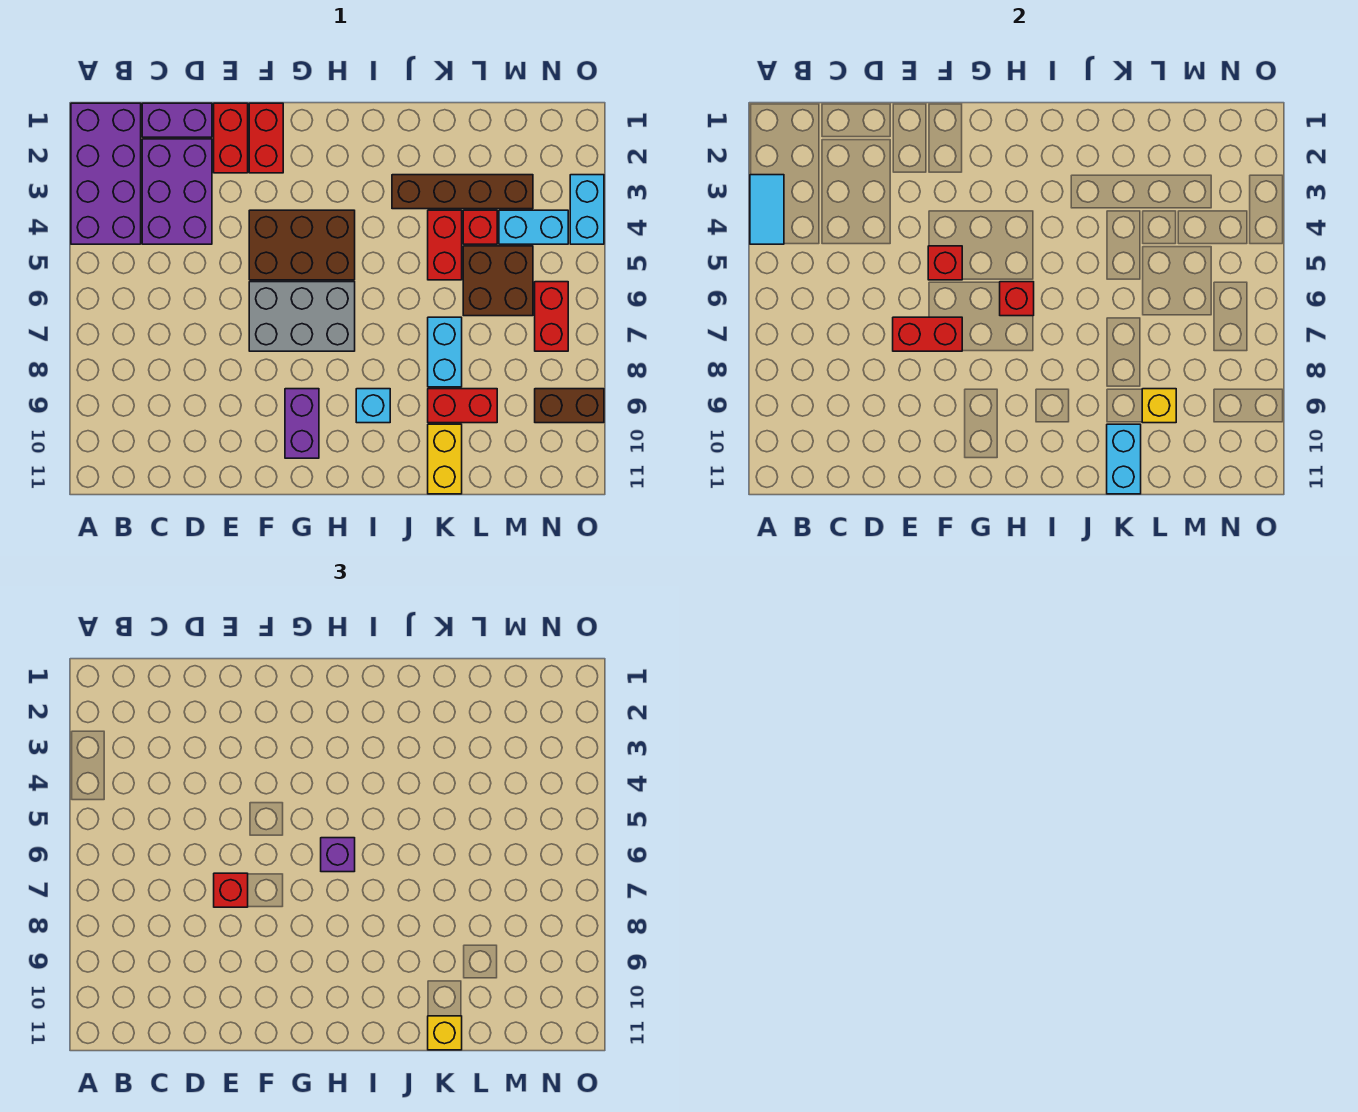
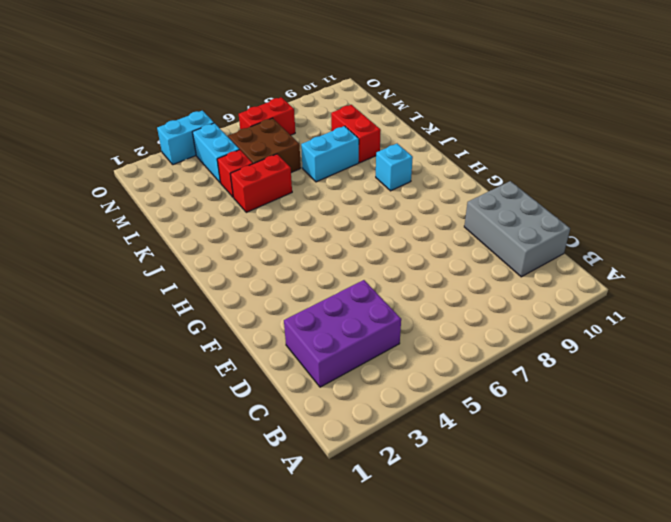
grey 2x3 brick [464,181,570,277] -> grey 2x3 brick moved to [249,282,355,351]
none -> purple 2x4 brick [71,103,141,244]
none -> purple 1x2 brick [142,103,212,137]
none -> red 1x2 brick [214,103,248,173]

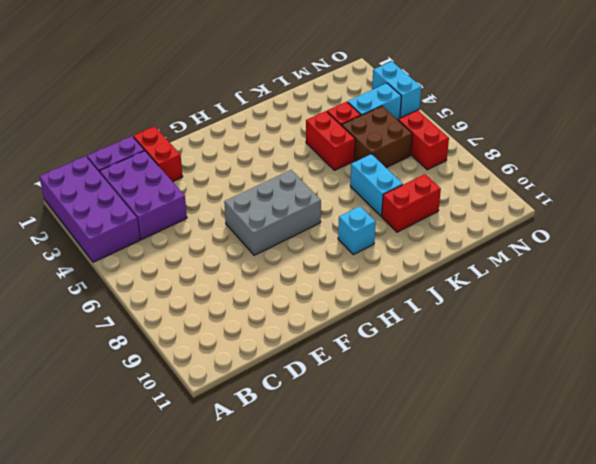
none -> red 1x2 brick [249,103,283,173]
none -> brown 2x3 brick [249,210,355,280]
none -> purple 1x2 brick [285,389,319,458]

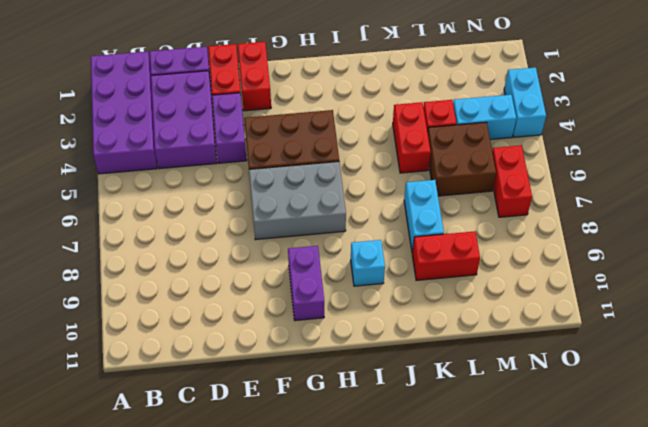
purple 1x2 brick [212,93,247,163] -> none
none -> brown 1x4 brick [392,175,533,209]
none -> yellow 1x2 brick [428,424,462,494]
none -> brown 1x2 brick [535,389,604,423]

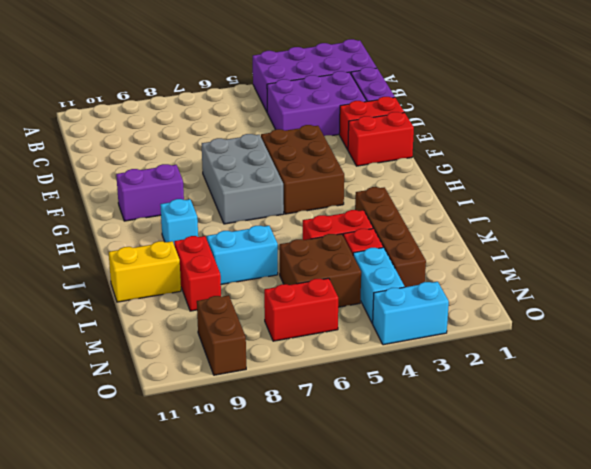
none -> cyan 1x2 tile [750,175,784,244]
none -> red 1x2 brick [893,317,962,351]
none -> red 1x1 brick [928,246,962,280]

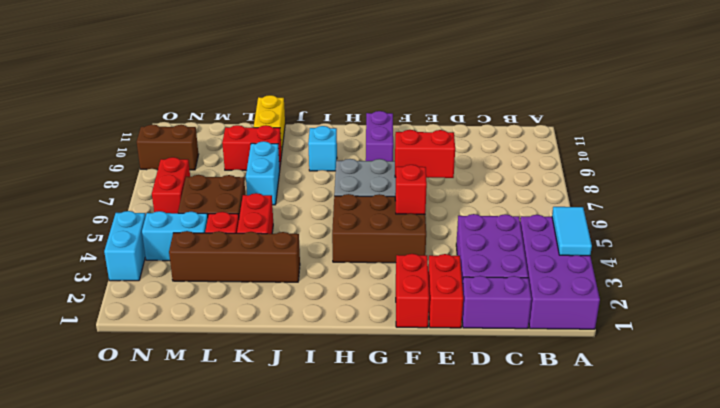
none -> red 1x1 brick [1000,282,1034,316]
none -> cyan 1x2 brick [1107,424,1141,494]
none -> yellow 1x1 brick [1142,389,1176,423]

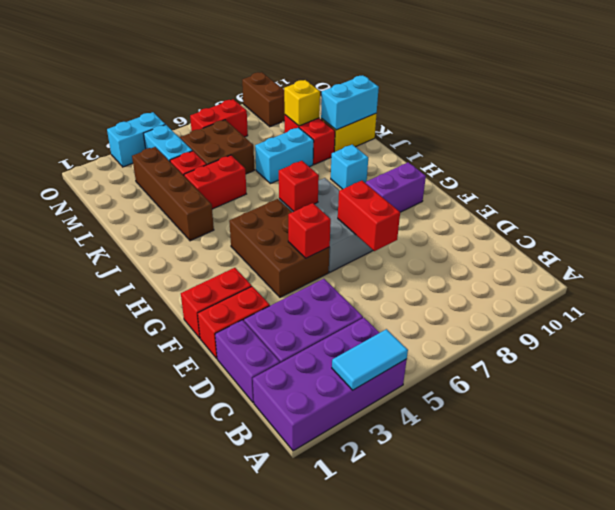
none -> red 1x1 brick [214,873,248,907]
none -> purple 1x1 brick [321,838,355,872]
none -> yellow 1x1 brick [428,1016,462,1050]

